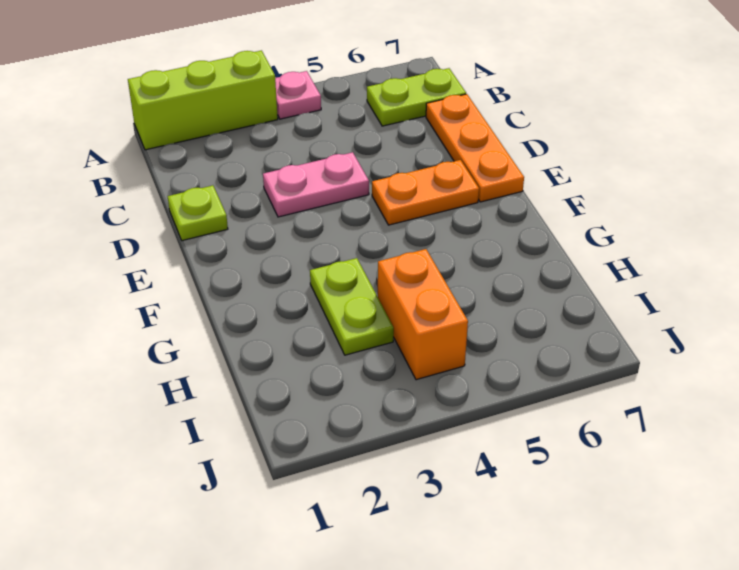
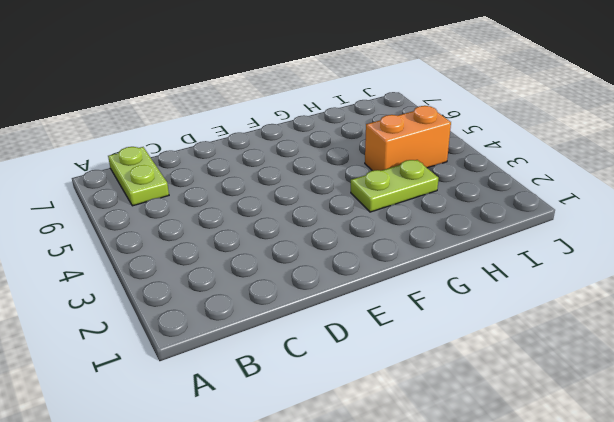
none -> lime 1x3 brick [128,51,278,150]
none -> pink 1x1 plate [275,71,321,119]

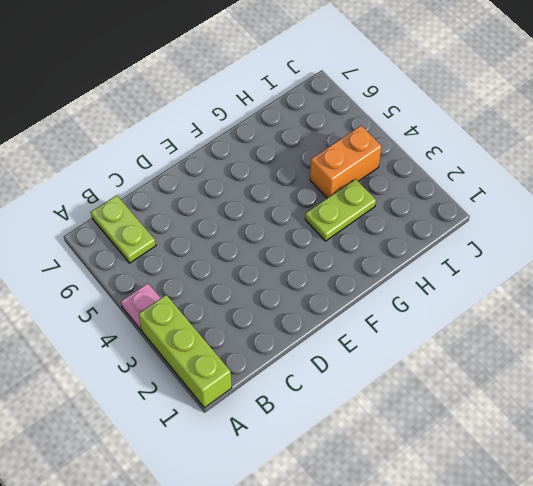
none -> orange 1x3 plate [426,94,524,202]
none -> lime 1x1 plate [168,185,228,241]

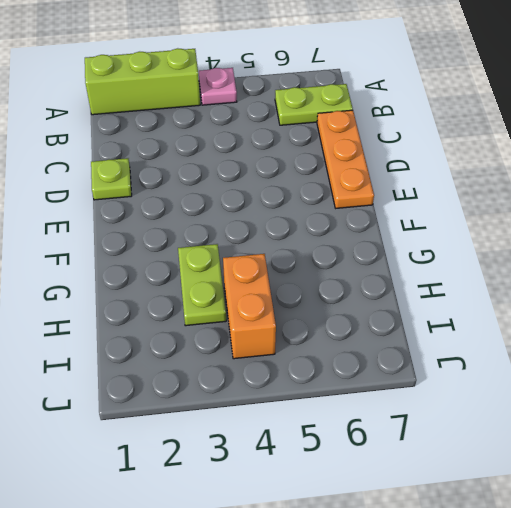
none -> pink 1x2 plate [263,152,369,217]
none -> orange 1x2 plate [372,160,479,225]

